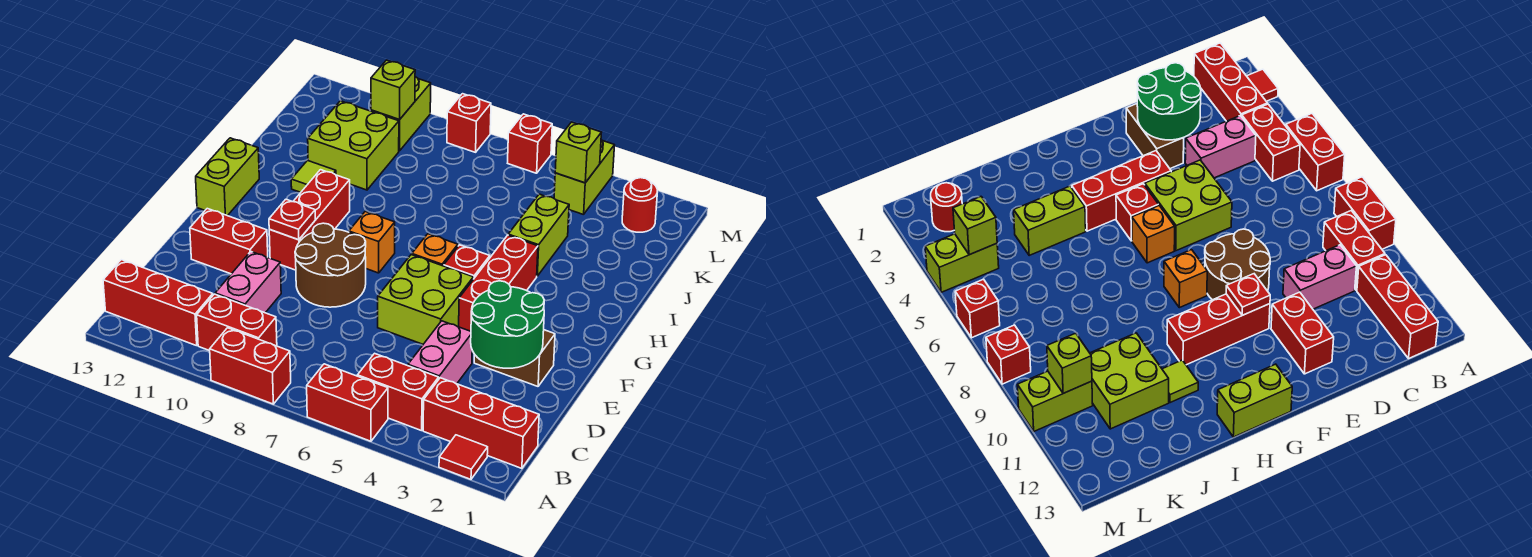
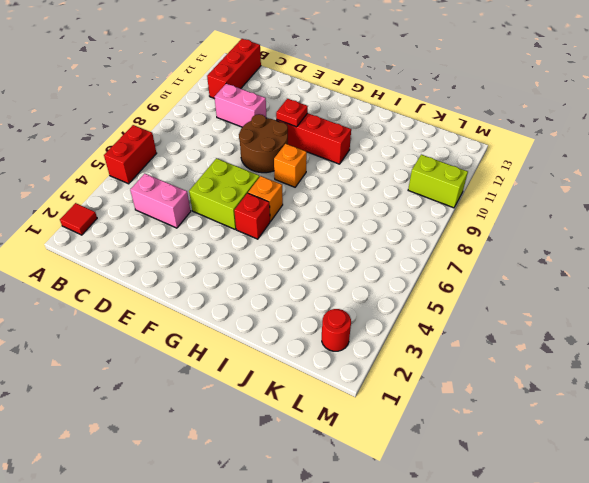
none -> red 1x2 brick [210,328,291,404]
none -> red 1x3 brick [423,378,539,468]
none -> red 1x2 brick [357,353,439,431]
none -> red 1x2 brick [197,294,277,351]

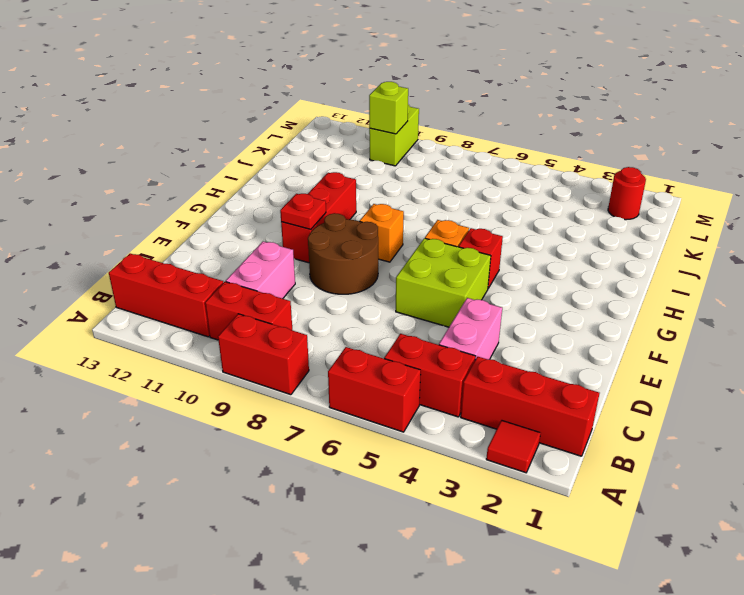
none -> brown 1x2 brick [474,330,555,386]
none -> red 1x2 brick [190,209,268,274]
none -> red 1x3 brick [459,235,538,331]
none -> lime 1x2 brick [196,138,259,216]

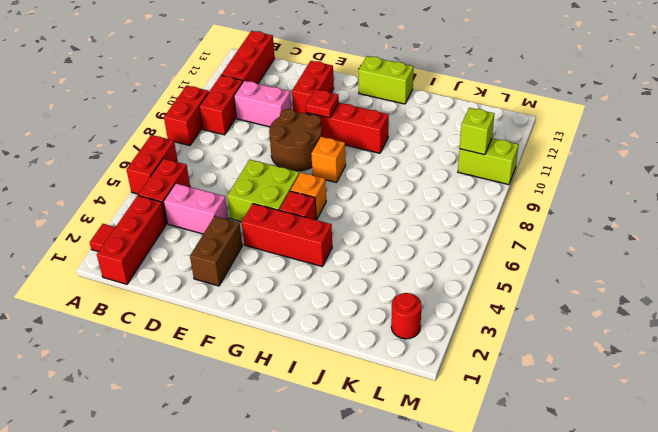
none -> lime 1x2 brick [508,194,569,276]
none -> lime 1x1 tile [291,161,336,192]
none -> lime 2x2 brick [308,101,399,190]
none -> lime 1x2 brick [554,140,615,215]

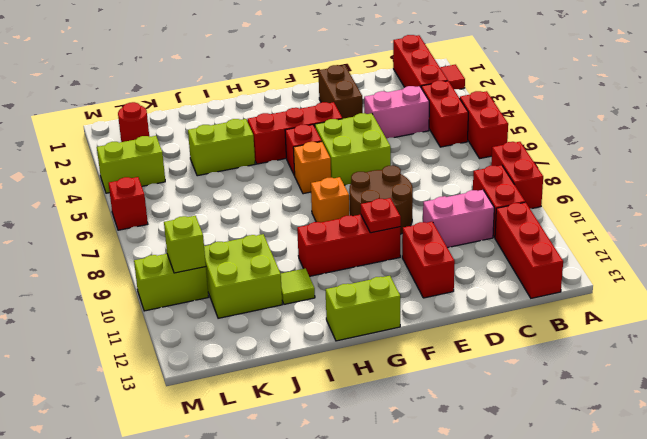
none -> red 1x1 brick [447,94,491,152]
none -> green 2x2 round brick [471,281,544,368]
none -> lime 1x1 brick [555,122,601,183]

